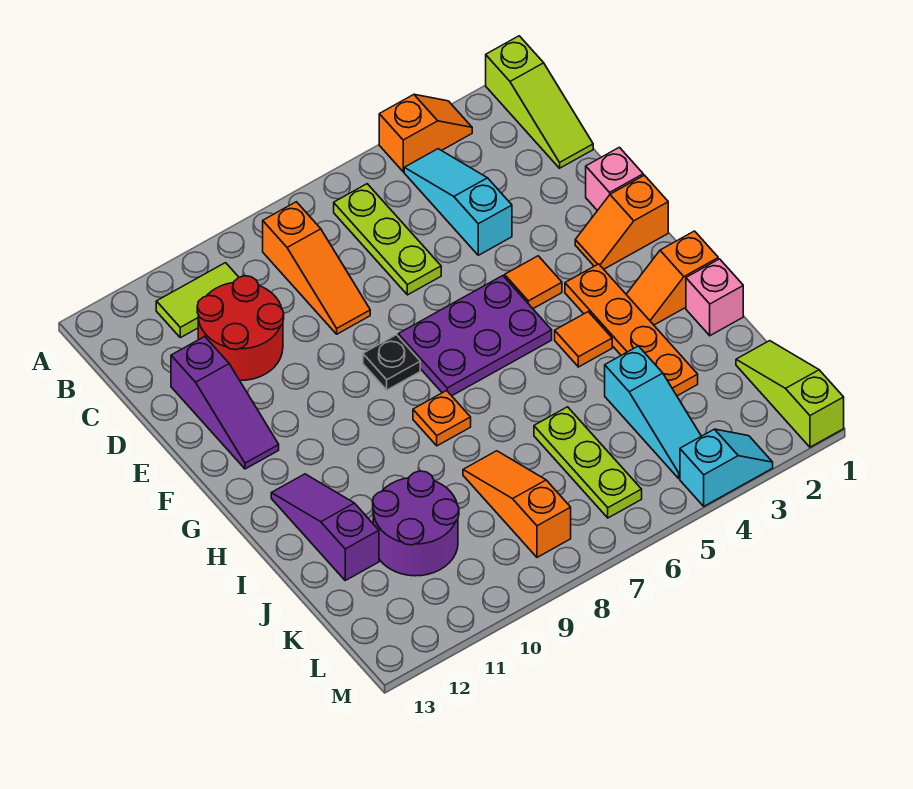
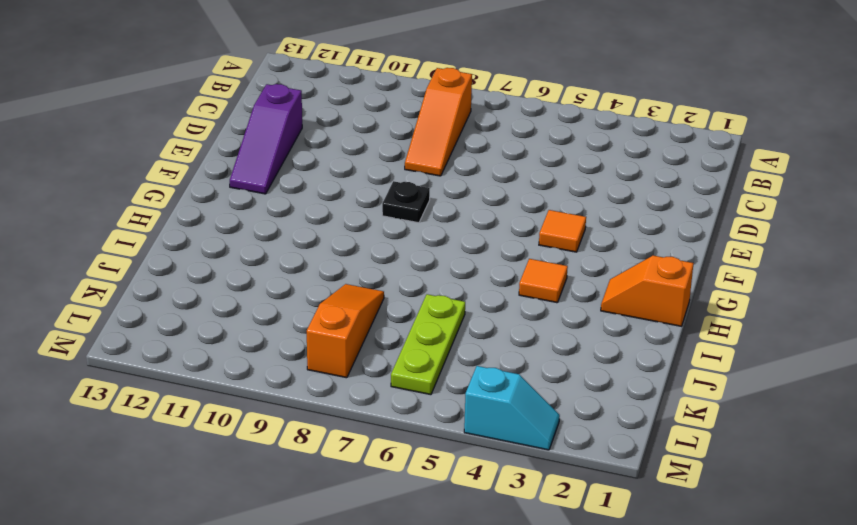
none -> lime 1x3 slope [486,36,593,168]
none -> orange 1x2 slope [379,94,472,172]
none -> cyan 1x3 slope [404,149,512,255]

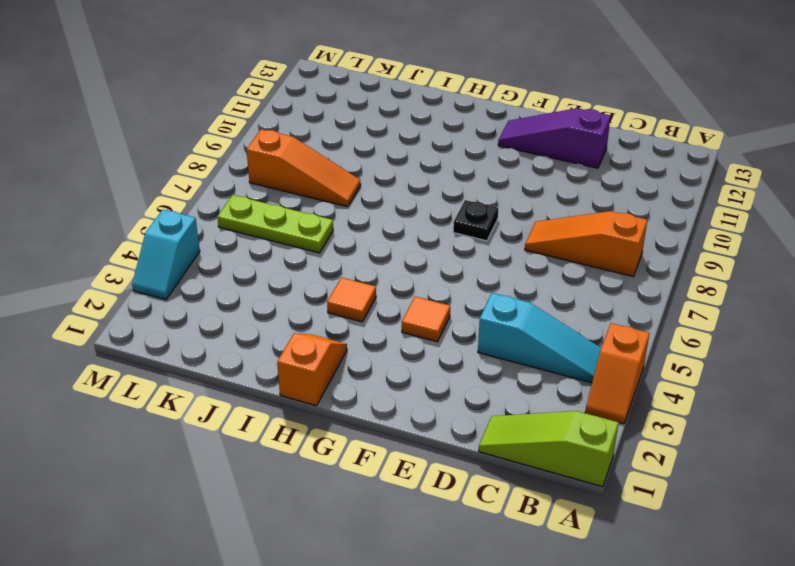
none -> lime 1x3 plate [334,184,441,295]
none -> lime 1x2 tile [156,263,239,338]
none -> red 2x2 round brick [197,276,284,381]

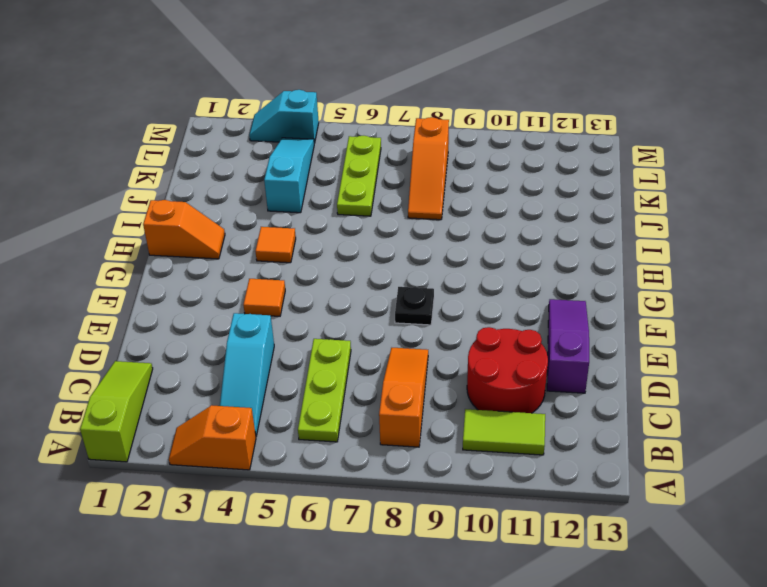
none -> pink 1x1 brick [586,147,643,211]
none -> orange 1x2 slope [575,175,668,269]
none -> purple 2x3 plate [398,276,552,396]

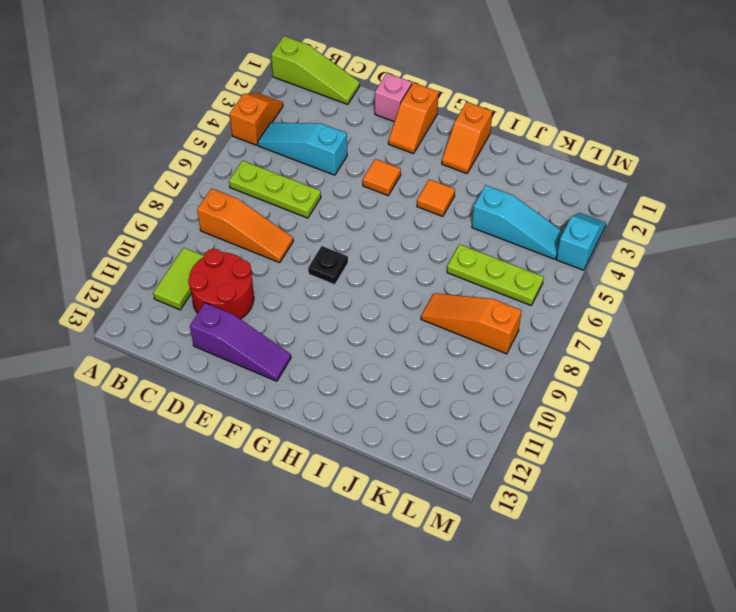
none -> purple 2x3 plate [398,276,552,396]
none -> orange 1x4 plate [565,264,698,396]
none -> orange 1x1 plate [413,391,471,446]

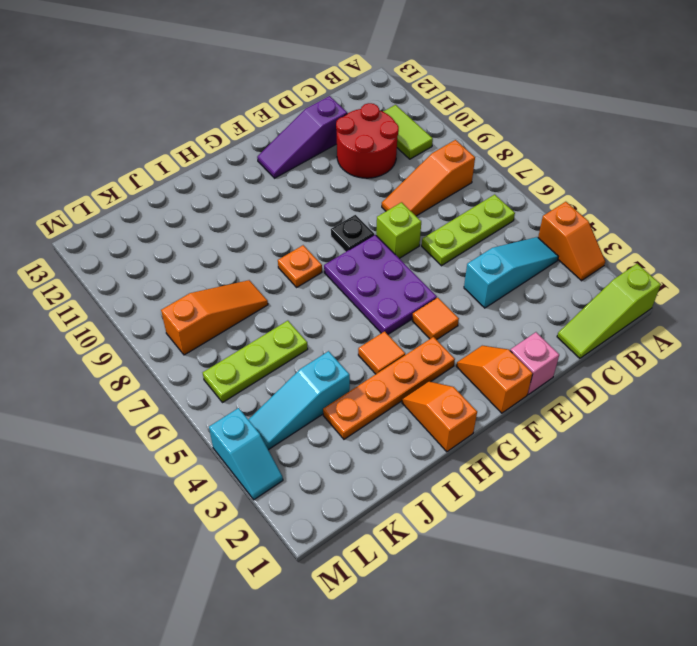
lime 1x1 brick [376,202,421,258] -> none
none -> purple 1x3 slope [271,474,379,580]
none -> pink 1x1 brick [686,259,743,336]
none -> purple 2x2 round brick [373,471,459,576]

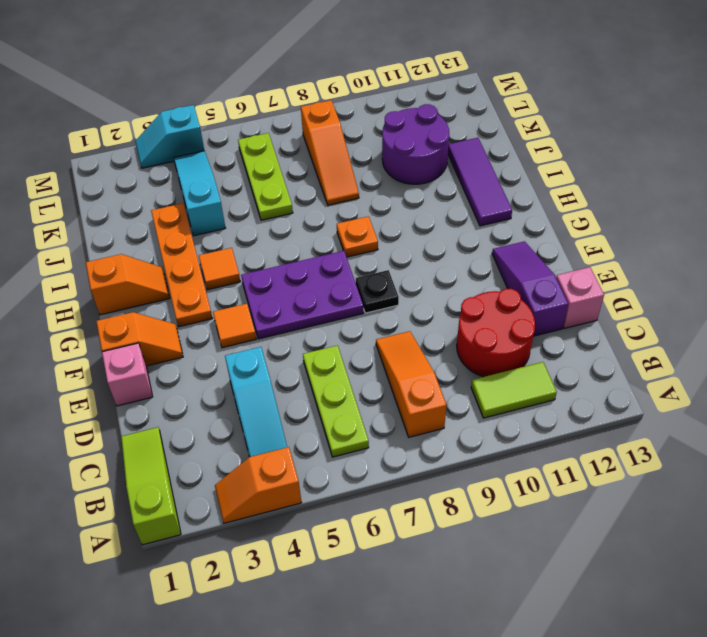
pink 1x1 brick [556,267,604,329] -> pink 1x1 brick moved to [686,259,743,336]
purple 1x3 tile [448,138,512,226] -> purple 1x3 slope [271,474,379,580]
none -> lime 1x3 slope [736,341,844,447]

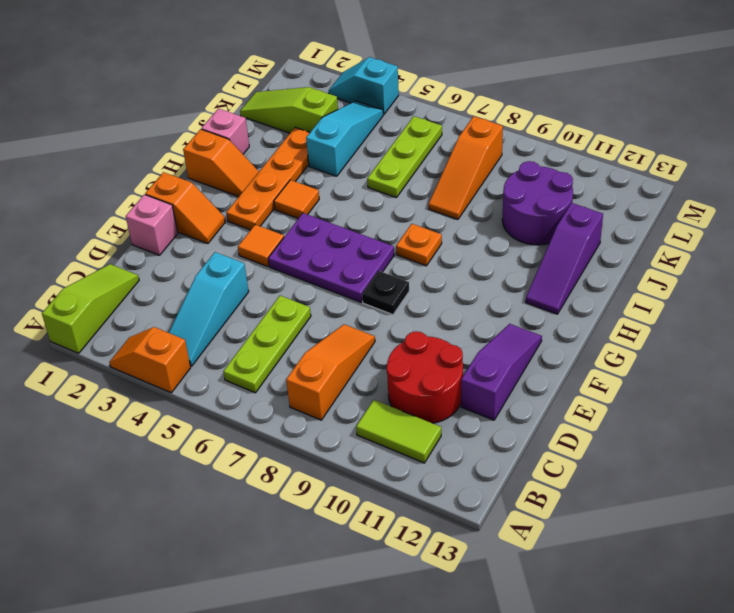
lime 1x3 slope [240,87,338,133] -> lime 1x3 slope turned to [736,341,844,447]

